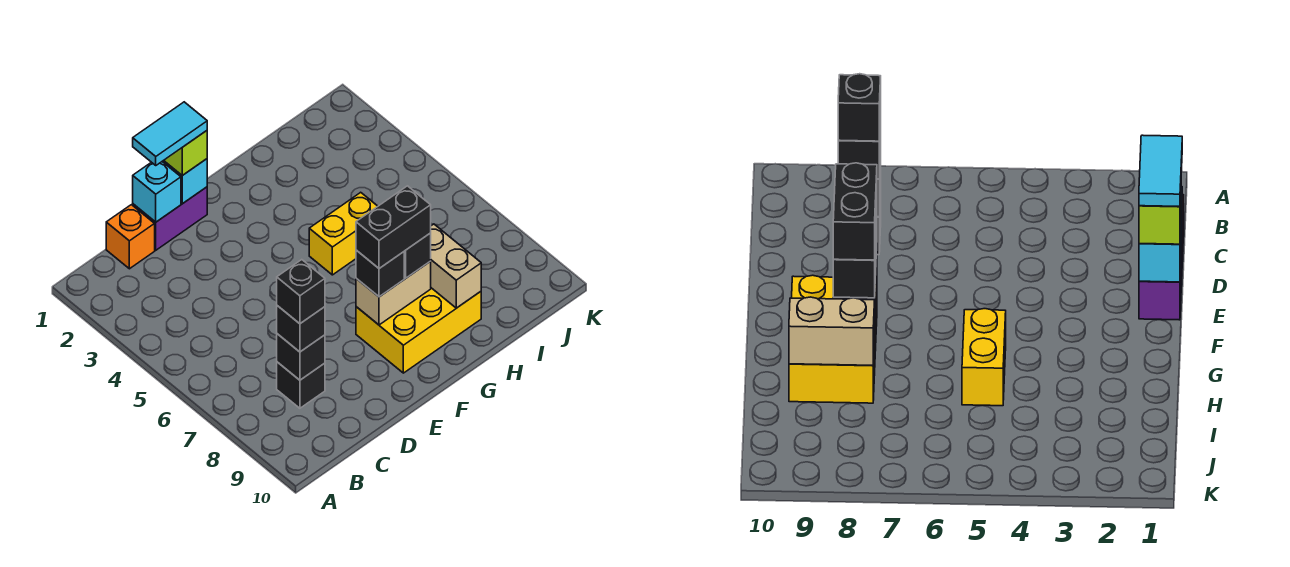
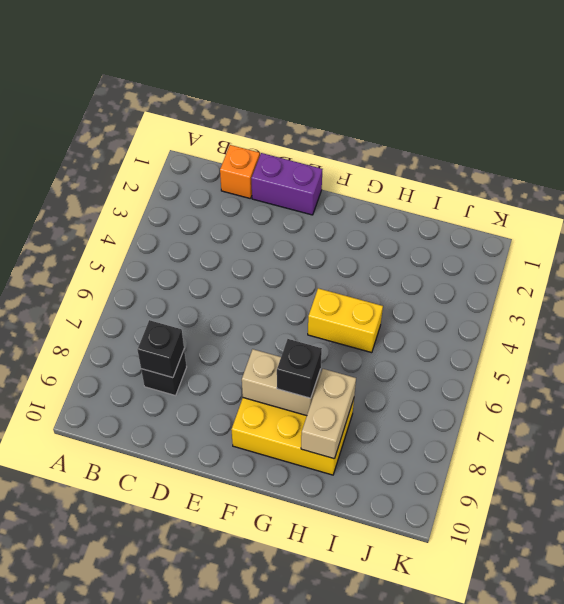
none -> cyan 1x1 brick [133,162,181,222]
none -> cyan 1x1 brick [162,159,207,204]
none -> black 1x1 brick [277,306,325,352]

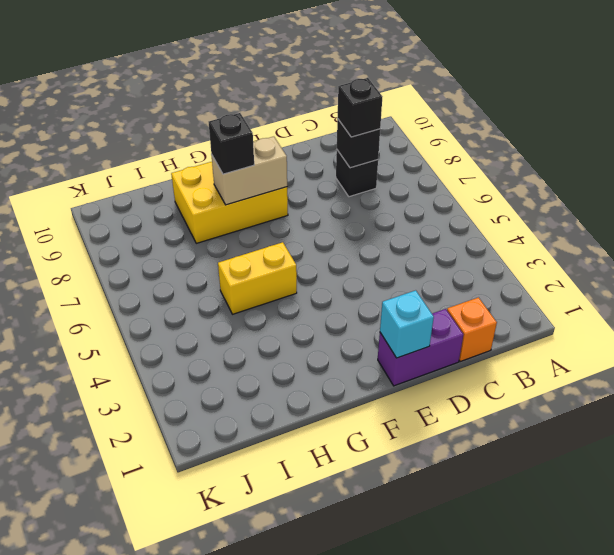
none -> cyan 1x1 brick [133,162,181,222]
none -> tan 1x2 brick [431,224,481,308]
none -> lime 1x1 brick [164,131,207,175]

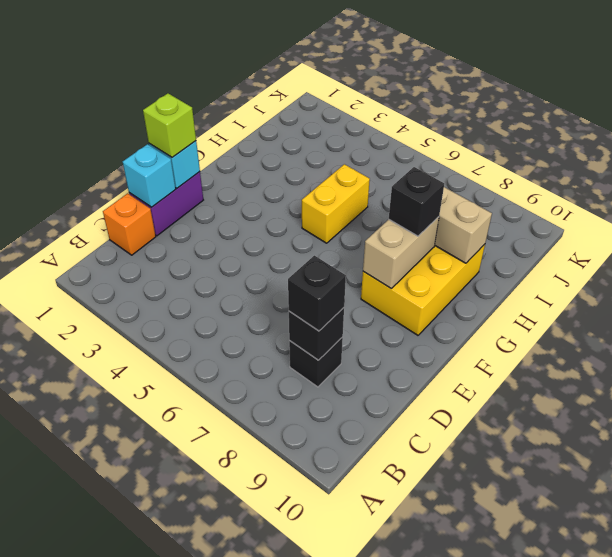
none -> black 1x1 brick [356,250,404,297]
none -> black 1x1 brick [277,260,325,324]
none -> cyan 1x2 tile [133,102,207,165]

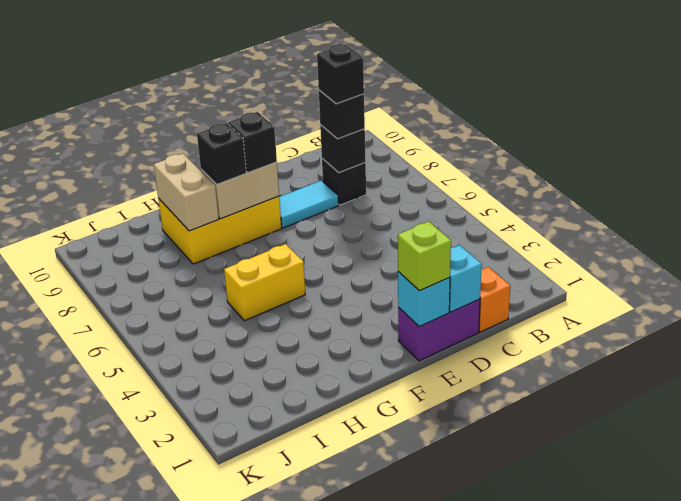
cyan 1x2 tile [279,181,339,228] -> cyan 1x2 tile moved to [133,102,207,165]
none -> black 1x2 brick [356,186,431,268]

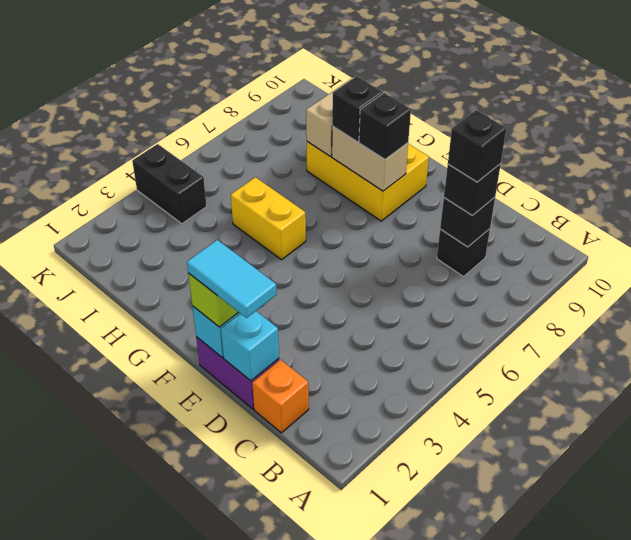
black 1x2 brick [132,144,207,224] -> black 1x2 brick moved to [356,186,431,268]

